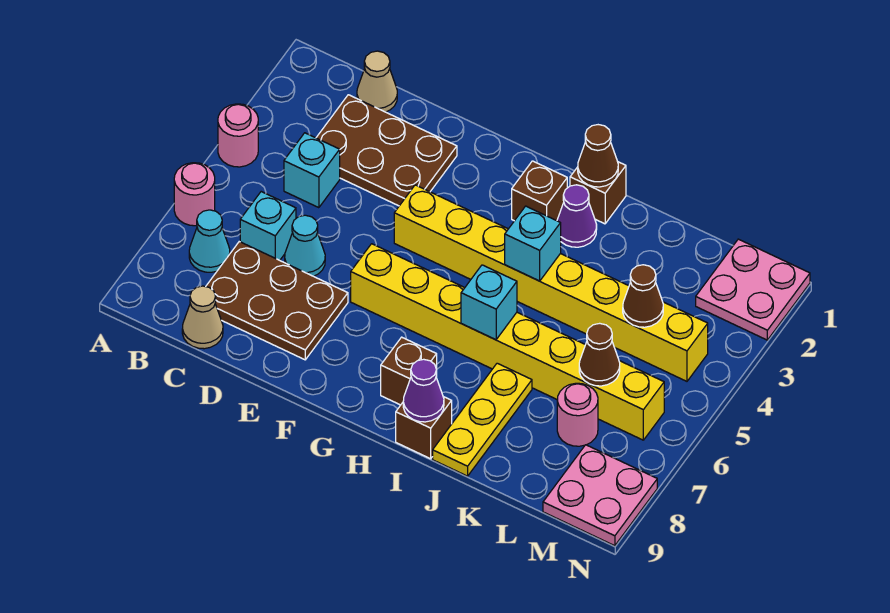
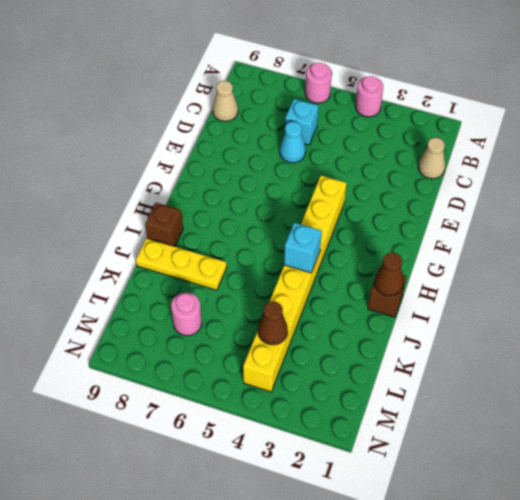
none -> cyan 1x1 cone [189,210,230,272]
none -> brown 2x3 plate [316,95,457,206]
none -> cyan 1x1 brick [284,133,340,208]

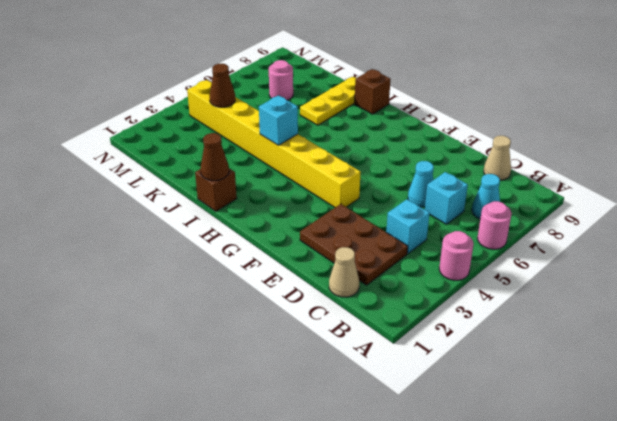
none -> brown 2x3 plate [206,242,348,360]
none -> yellow 1x8 brick [351,244,664,440]
none -> brown 1x1 brick [512,161,567,221]

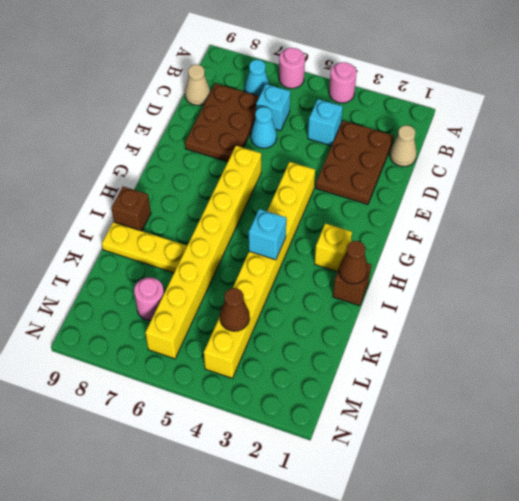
yellow 1x1 brick [315,223,352,272] -> brown 1x1 brick [512,161,567,221]
none -> brown 1x1 brick [381,337,437,405]
none -> purple 1x1 cone [557,185,597,247]
none -> pink 2x2 plate [696,239,810,340]

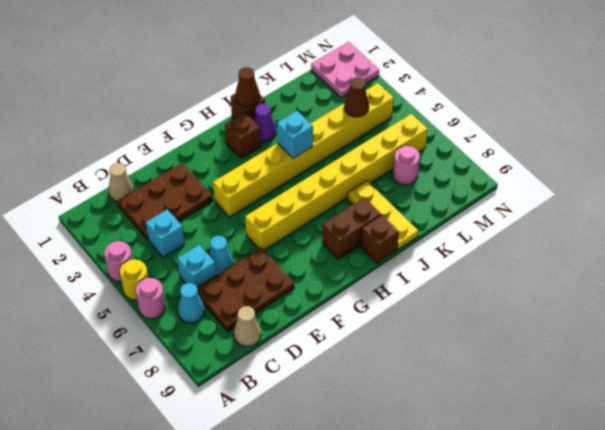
yellow 1x1 round brick [120,259,148,300] -> none
brown 1x2 brick [322,198,381,259] -> brown 1x1 brick [381,337,437,405]
none -> pink 2x2 plate [543,445,657,546]
none -> cyan 1x1 brick [461,265,517,340]
none -> purple 1x1 cone [403,359,444,422]

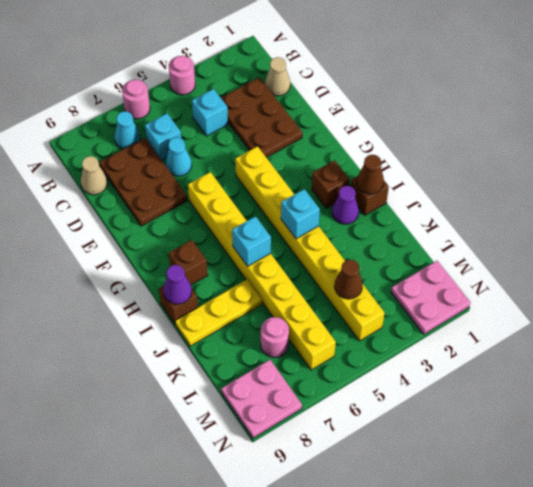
none -> brown 1x1 cone [579,323,620,386]

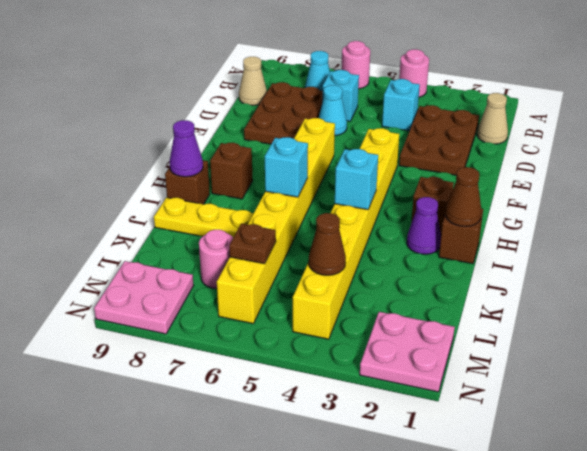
brown 1x1 plate [229,224,276,264] -> brown 1x1 cone [579,323,620,386]

